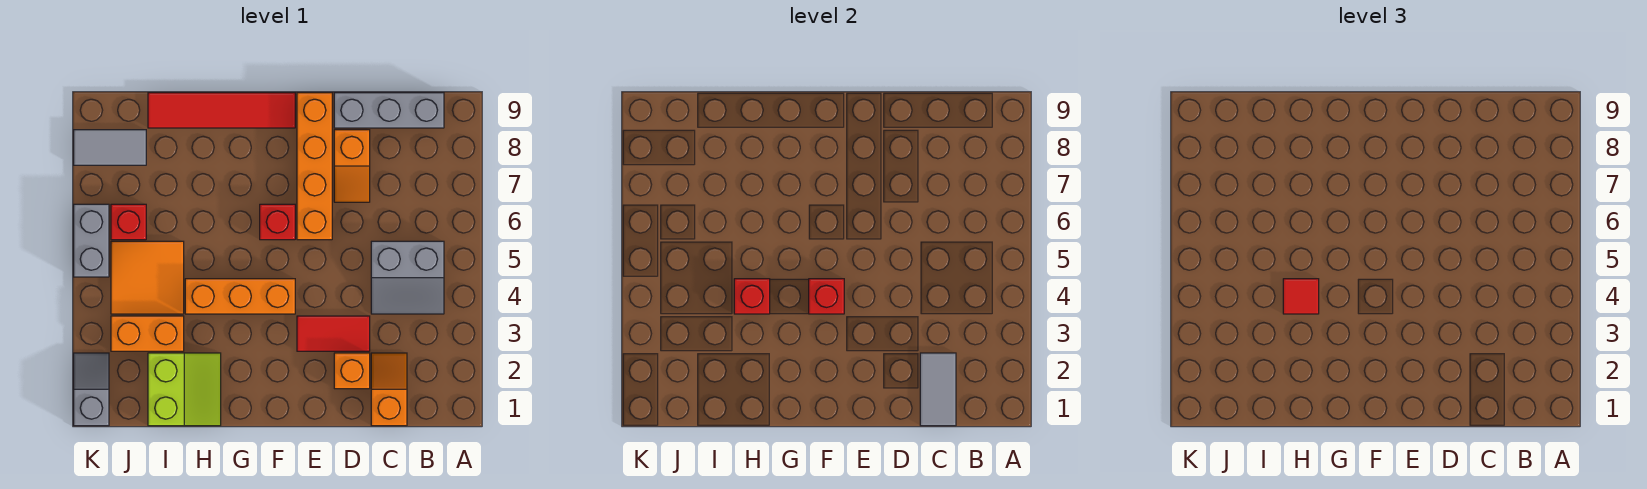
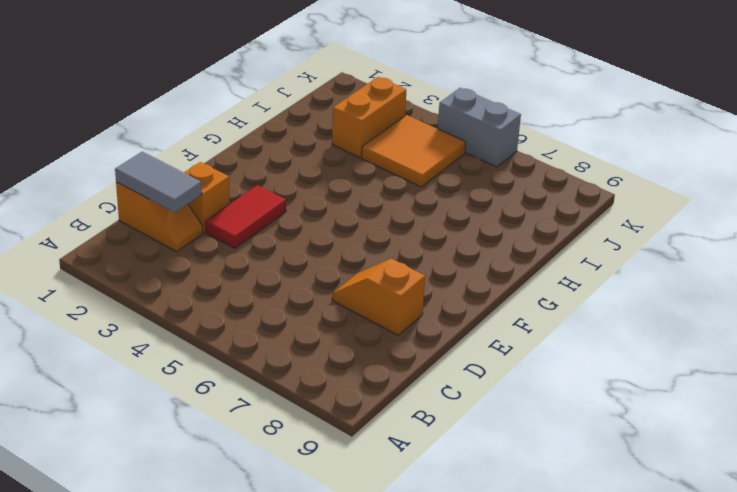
none -> grey 2x2 slope [371,241,444,314]
none -> grey 1x3 brick [334,93,444,128]
none -> orange 1x4 brick [297,93,332,240]

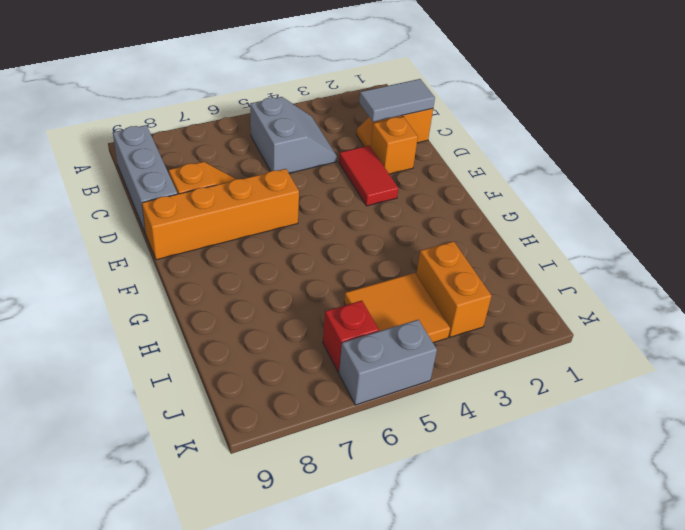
none -> orange 1x3 brick [185,279,295,314]
none -> red 1x1 brick [260,204,295,240]
none -> red 1x4 tile [148,93,295,128]

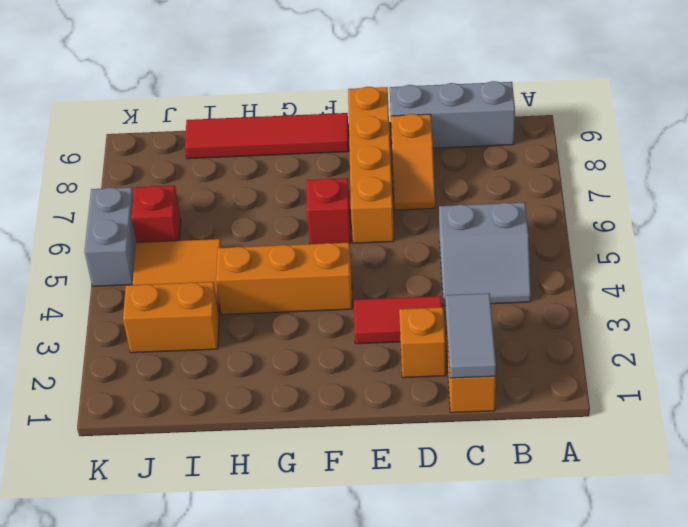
none -> lime 2x2 slope [148,353,221,426]
none -> grey 1x2 tile [74,130,146,165]
none -> grey 1x2 slope [74,353,109,426]

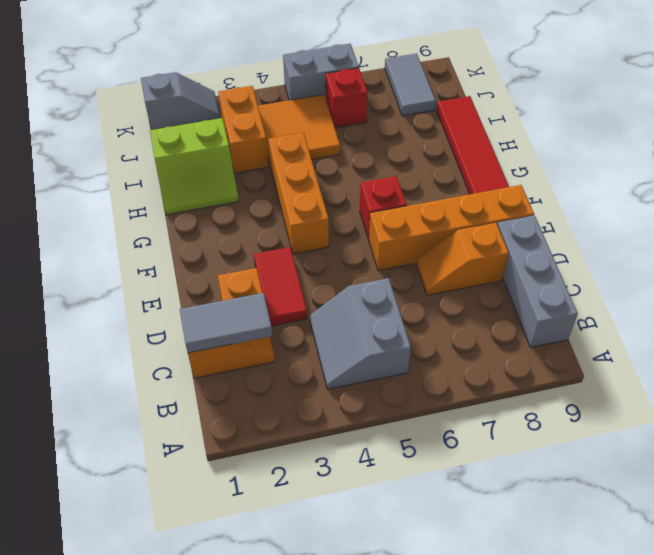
none -> red 1x1 brick [809,279,844,314]
none -> red 1x1 brick [734,279,770,314]
none -> red 1x1 tile [1283,279,1319,314]

